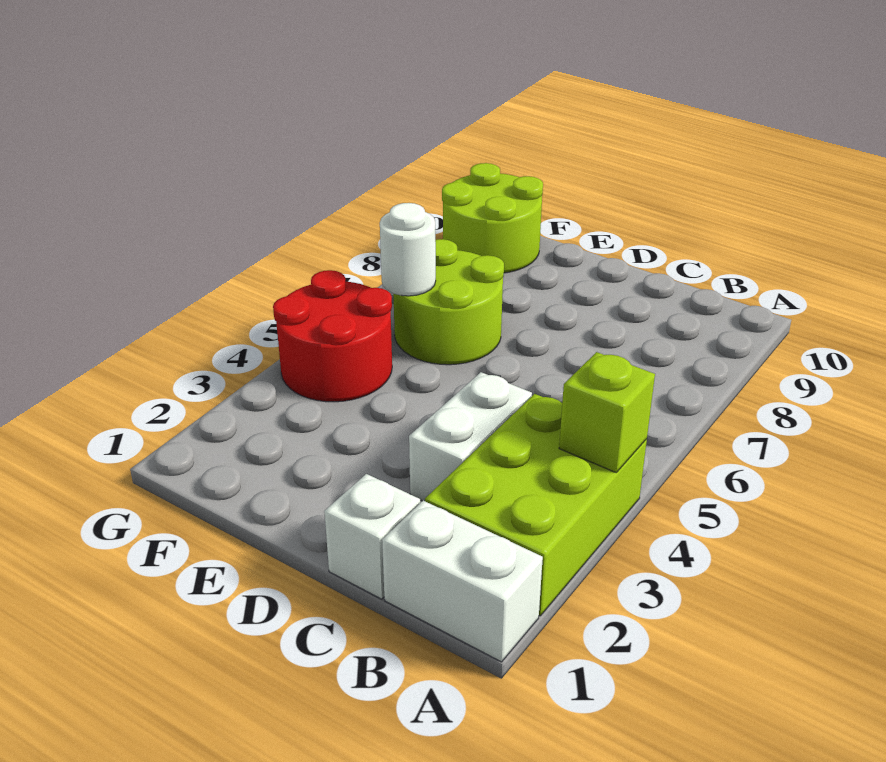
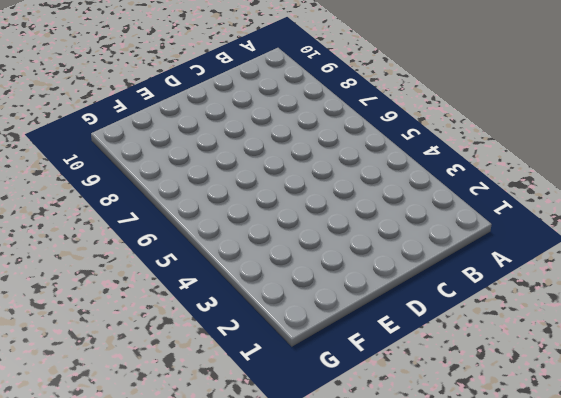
none -> white 1x2 brick [382,501,543,662]
none -> lime 2x3 brick [425,394,647,616]

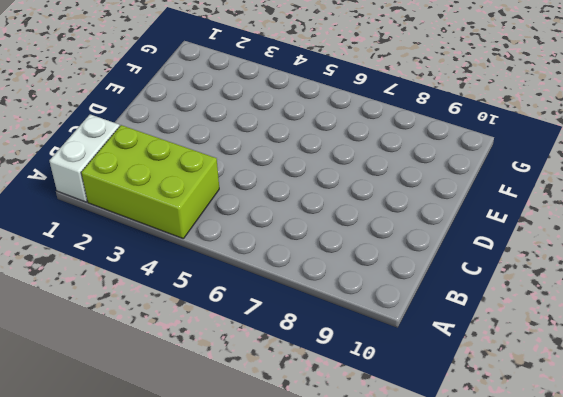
none -> white 1x1 brick [324,474,420,599]
none -> white 1x2 brick [409,372,532,501]

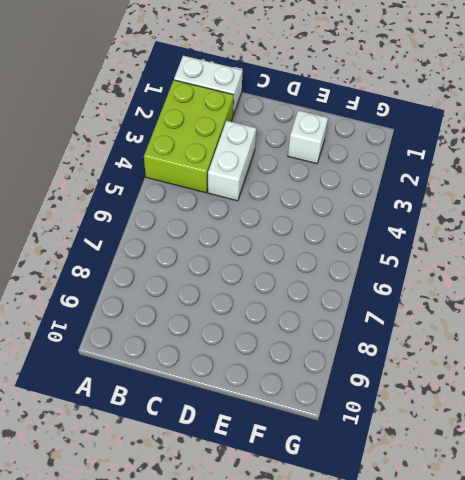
white 1x1 brick [288,110,328,164] -> white 1x1 brick moved to [324,474,420,599]
none -> lime 2x2 round brick [393,239,504,365]
none -> red 2x2 round brick [273,270,392,402]

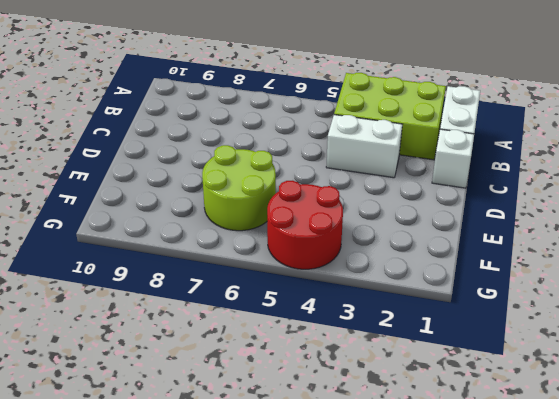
none -> lime 2x2 round brick [442,163,543,273]
none -> lime 1x1 brick [559,352,655,472]

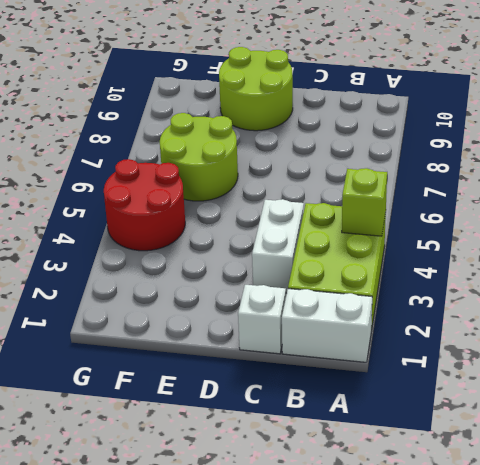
lime 2x2 round brick [219,47,293,131] -> lime 2x2 round brick moved to [442,163,543,273]
none -> white 1x1 round brick [380,203,436,296]

